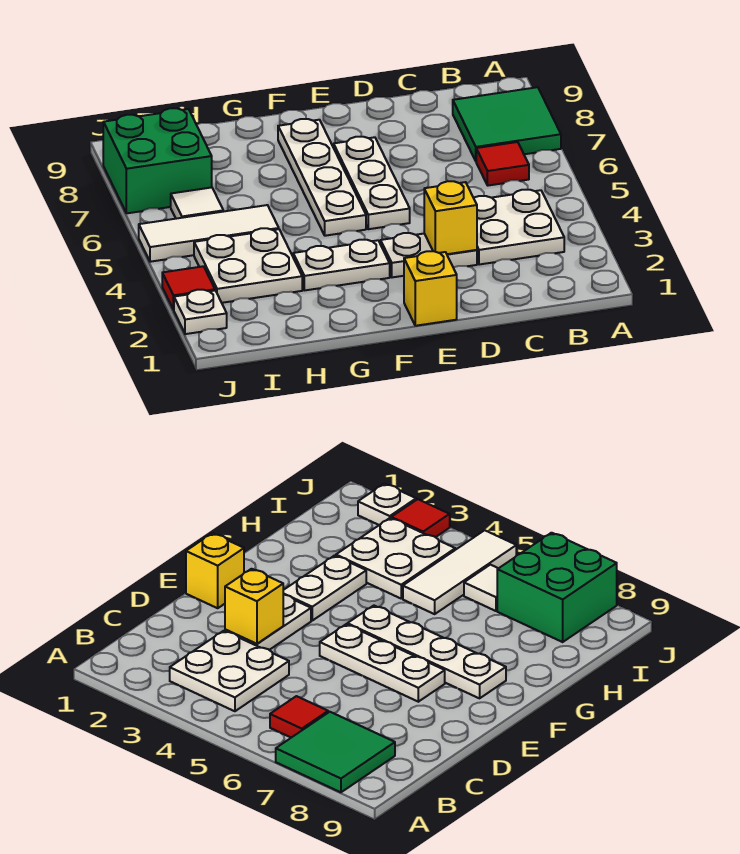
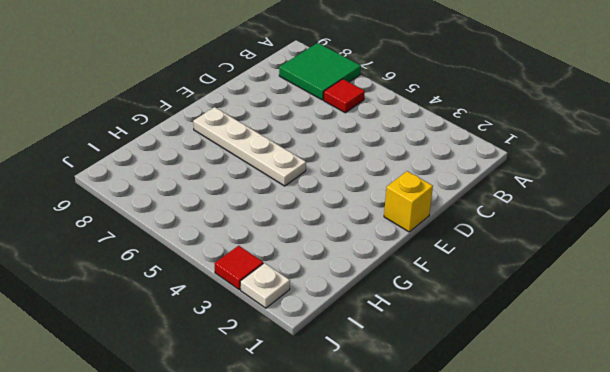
none -> white 2x2 plate [474,190,564,265]
none -> white 1x2 plate [381,233,477,277]
none -> white 1x3 plate [334,137,410,229]

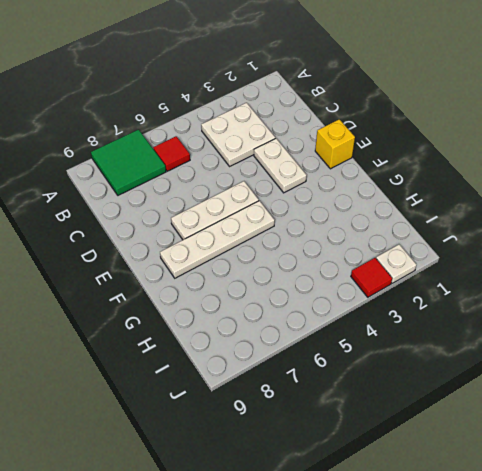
none -> white 1x2 plate [293,240,390,290]
none -> white 2x2 plate [194,228,302,303]
none -> white 1x3 tile [139,205,279,262]

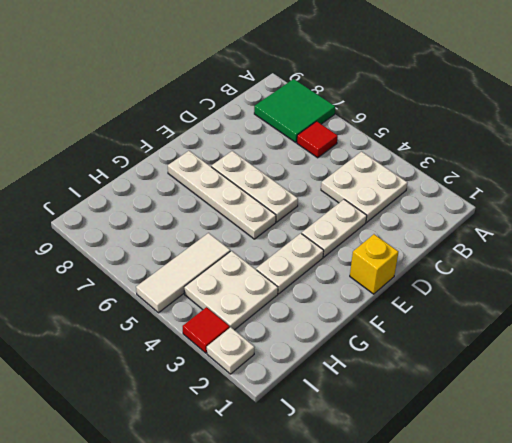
none -> white 1x1 tile [171,187,223,219]
none -> green 2x2 brick [103,108,212,213]
none -> yellow 1x1 brick [424,181,477,254]

